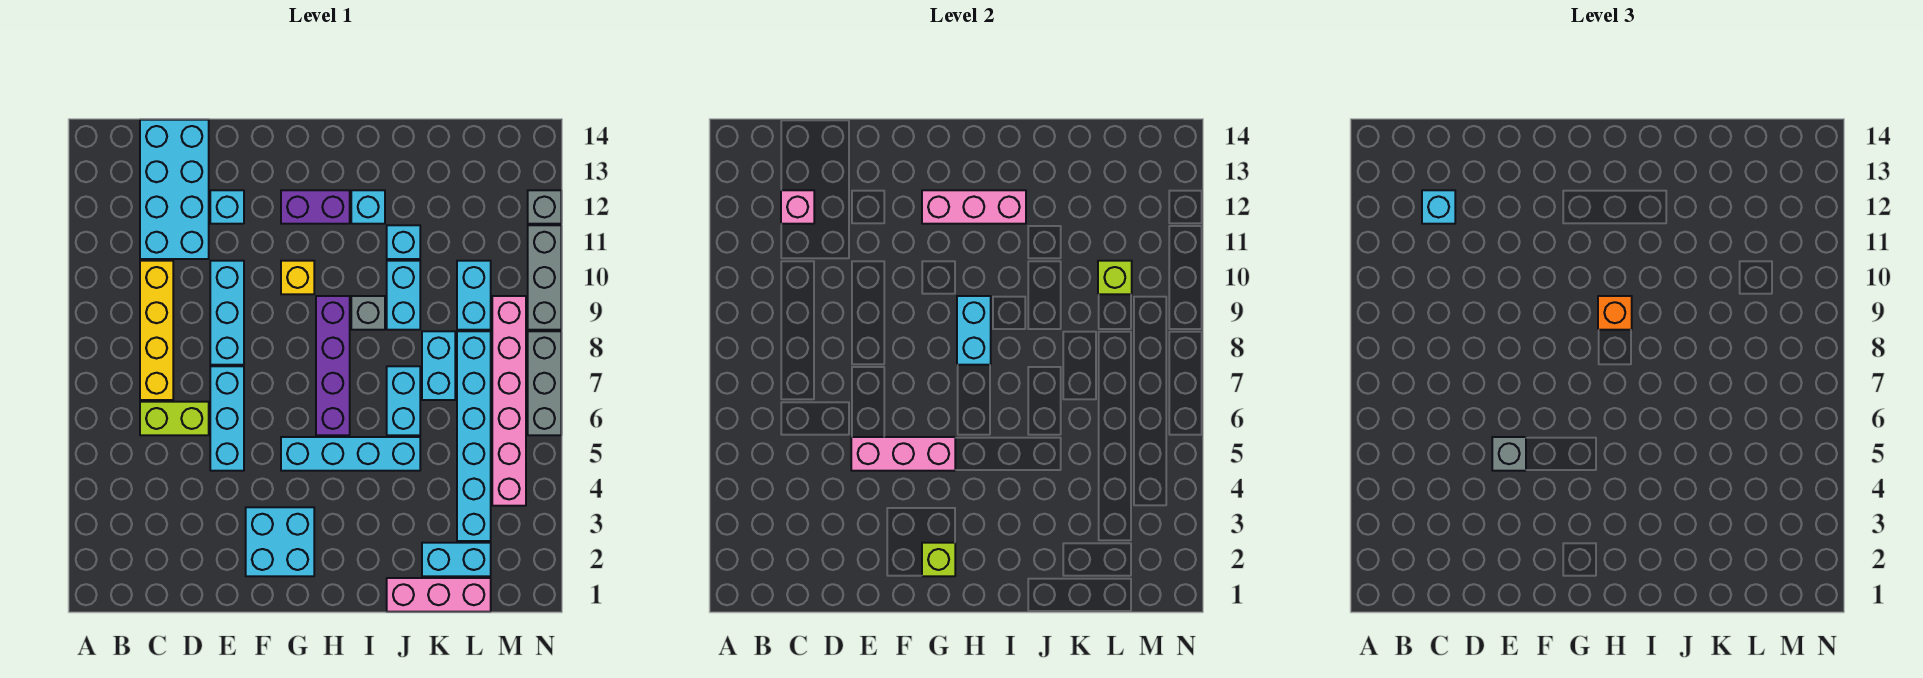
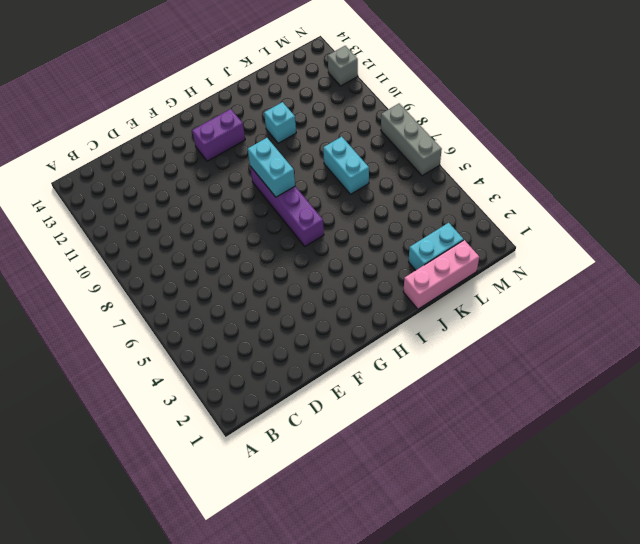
none -> lime 1x2 brick [140,402,209,435]
none -> yellow 1x4 brick [140,261,173,400]
none -> cyan 2x4 brick [140,120,209,259]
none -> cyan 1x3 brick [210,366,244,471]

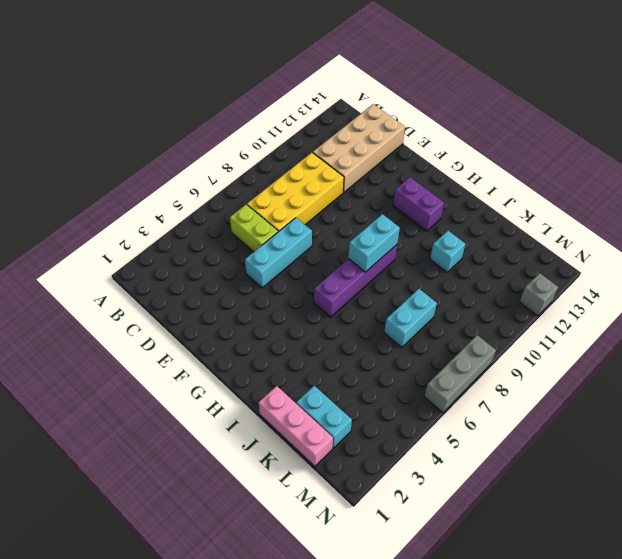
yellow 2x4 brick [247,153,344,232] -> yellow 1x4 brick [140,261,173,400]
tan 2x4 brick [313,104,405,192] -> cyan 2x4 brick [140,120,209,259]
none -> cyan 1x3 brick [210,261,244,365]
none -> cyan 1x1 brick [210,190,244,224]
none -> cyan 2x2 brick [246,507,314,576]
none -> cyan 1x4 brick [281,437,420,471]

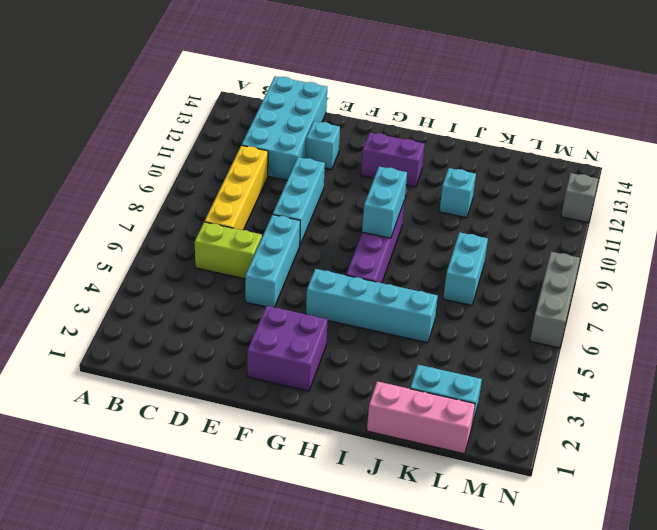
purple 2x2 brick [247,306,328,391] -> cyan 2x2 brick [246,507,314,576]
none -> yellow 1x1 brick [281,261,314,294]
none -> grey 1x1 brick [351,296,385,330]
none -> cyan 1x1 brick [351,190,385,224]
none -> cyan 1x2 brick [387,366,420,435]

